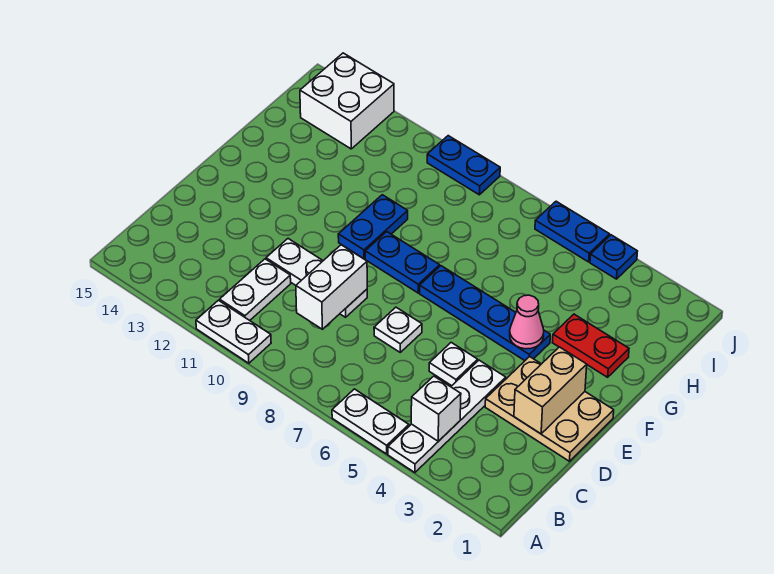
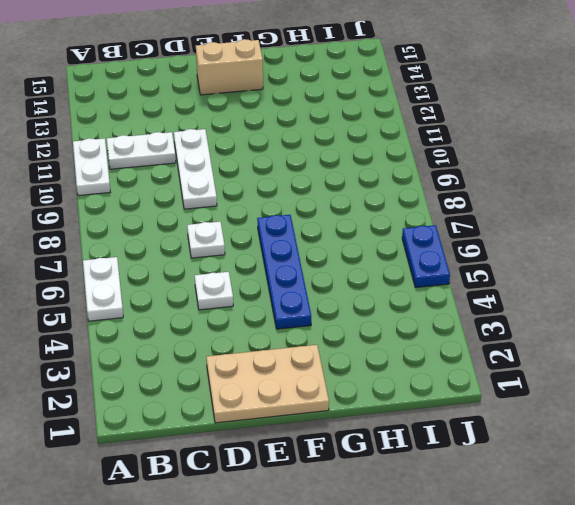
tan 2x3 plate [206,345,329,423] -> tan 2x3 plate turned to [485,357,614,461]
tan 1x2 brick [196,39,263,95] -> tan 1x2 brick moved to [514,347,587,434]
none -> white 1x4 plate [388,360,506,473]
none -> blue 1x2 plate [365,232,440,293]
none -> blue 1x2 plate [338,195,408,259]

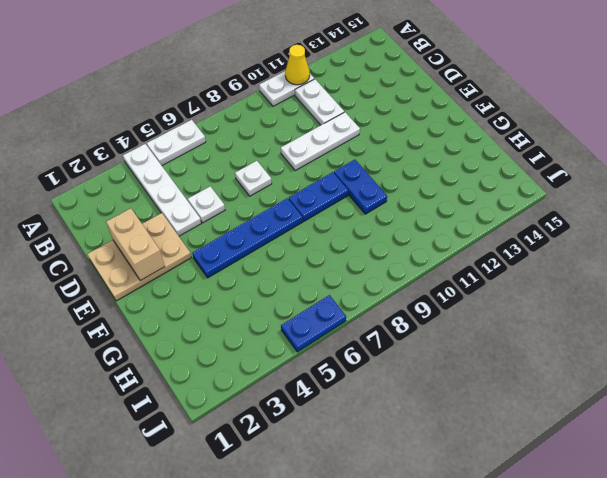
yellow 1x1 cone [285,45,310,85] -> none
none -> red 1x2 plate [552,314,629,377]
none -> white 2x2 brick [300,53,394,149]
none -> blue 1x1 plate [590,235,638,279]

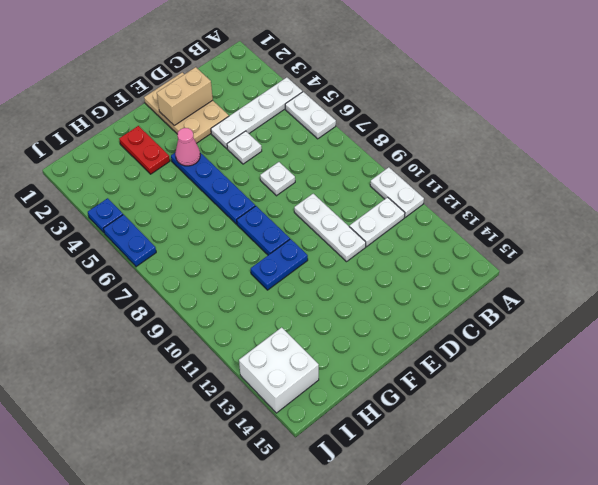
none -> blue 1x2 plate [427,136,500,195]
none -> white 1x1 brick [411,376,461,441]
none -> white 1x2 brick [296,245,367,329]

